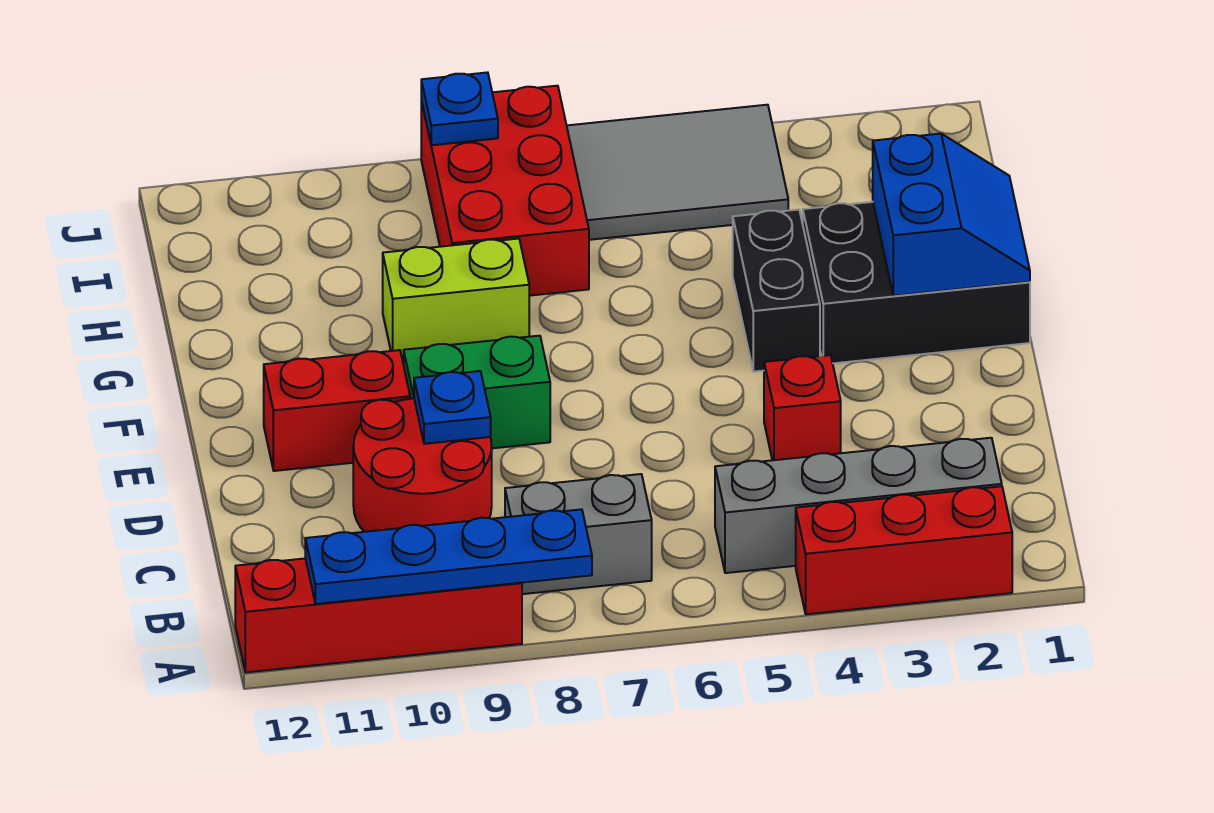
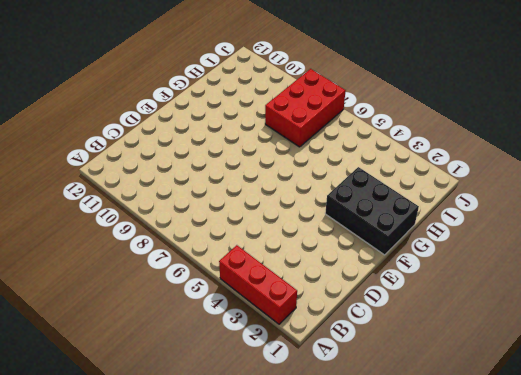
none -> red 1x4 brick [235,558,522,672]
none -> grey 1x4 brick [715,438,1002,573]
none -> grey 1x2 brick [505,474,652,594]

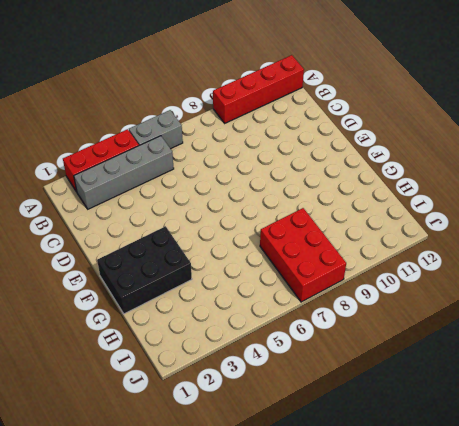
grey 1x2 brick [129,110,183,149] -> grey 1x2 brick moved to [505,474,652,594]
none -> red 2x2 round brick [353,398,492,532]
none -> red 1x1 brick [764,355,841,460]
none -> green 1x2 brick [404,336,550,448]

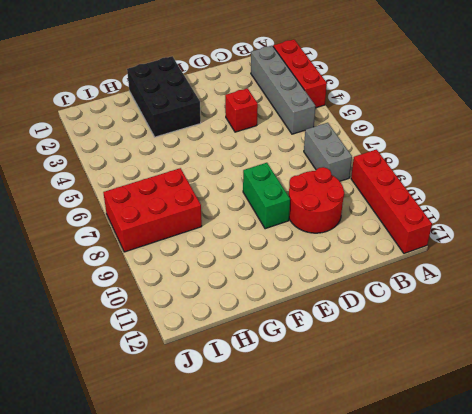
none -> red 1x2 brick [264,350,410,471]
none -> black 1x2 brick [733,210,820,372]
none -> lime 1x2 brick [383,239,529,358]

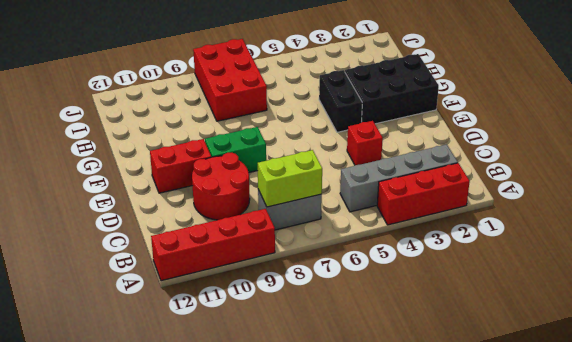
lime 1x2 brick [258,150,322,207] -> lime 1x2 brick moved to [383,239,529,358]
none -> grey 2x3 tile [567,105,788,240]
none -> blue 1x4 plate [305,509,592,604]
none -> blue 1x1 plate [414,371,491,444]

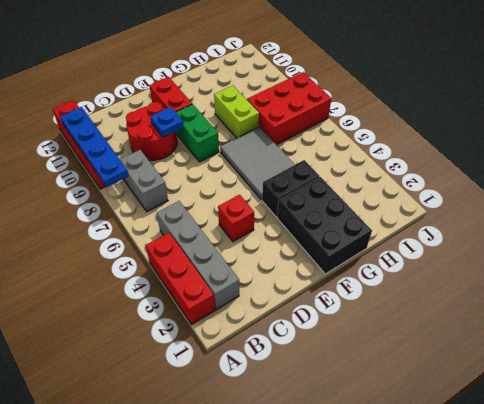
grey 2x3 tile [220,127,295,200] -> grey 2x3 tile moved to [567,105,788,240]
none -> blue 2x2 slope [873,134,1030,296]
none -> blue 1x1 plate [421,72,498,145]

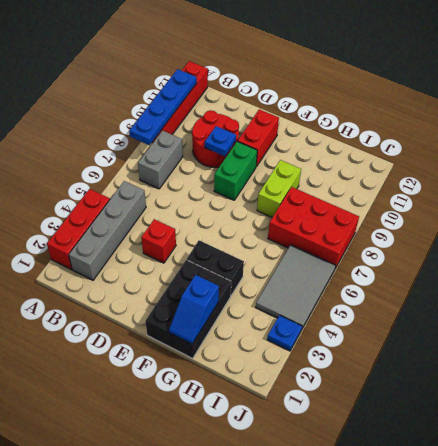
blue 1x2 slope [169,275,219,344] -> blue 2x2 slope [873,134,1030,296]
blue 1x1 plate [267,315,302,351] -> blue 1x1 plate moved to [421,72,498,145]

